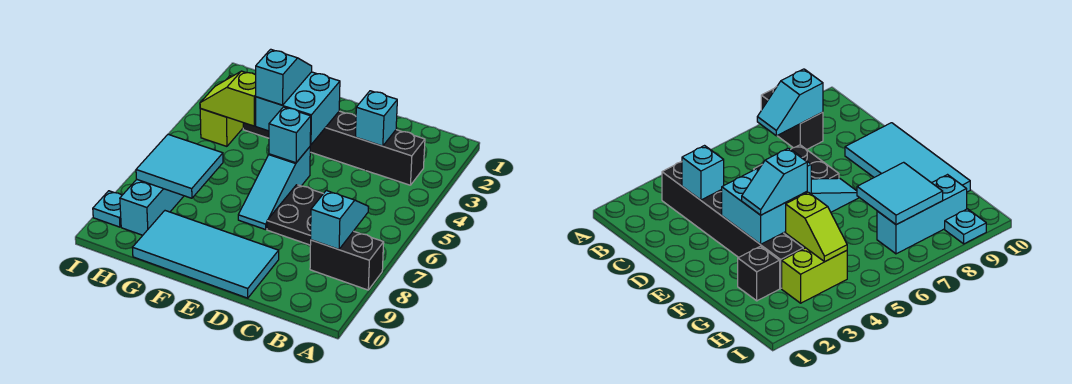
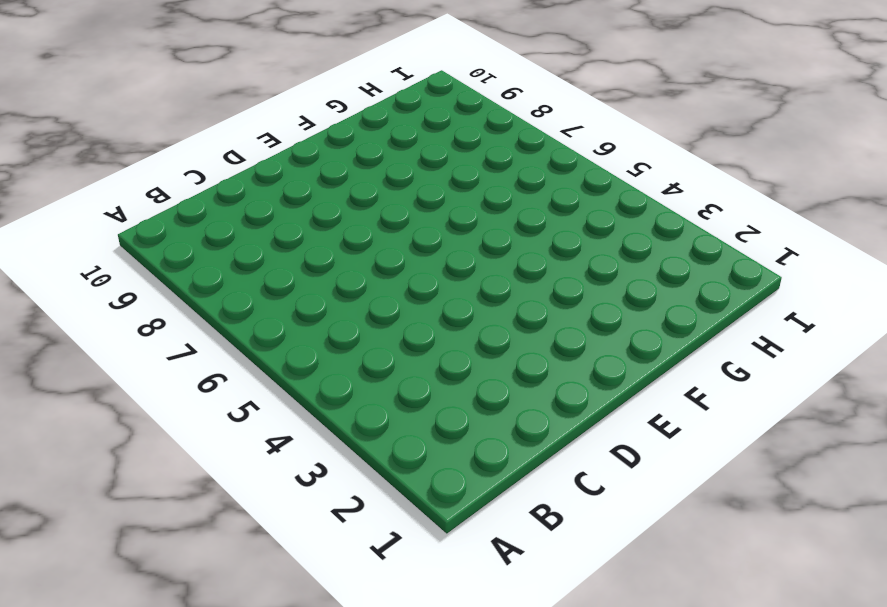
none -> black 1x2 brick [310,231,384,290]
none -> black 1x6 brick [243,111,425,185]
none -> black 2x2 plate [267,185,323,245]

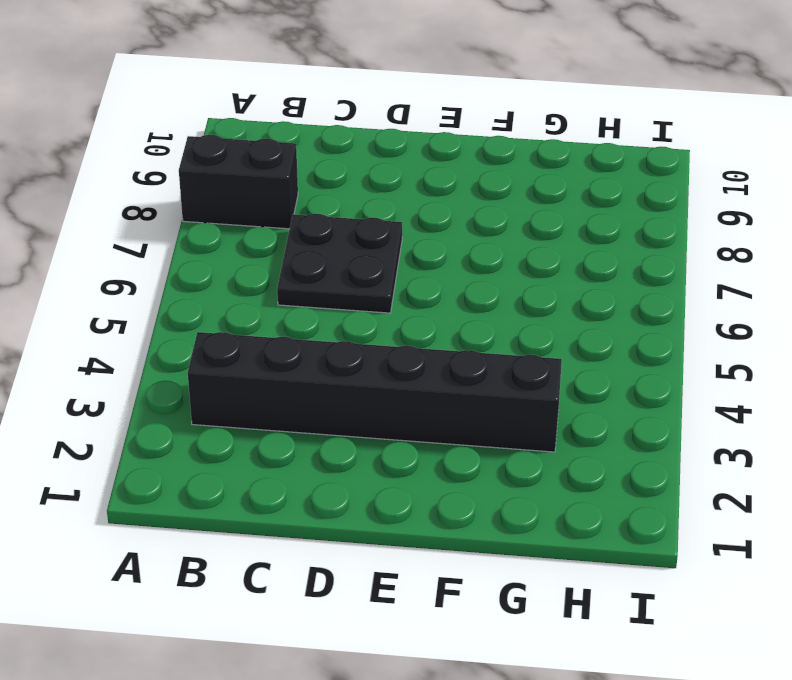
none -> cyan 2x4 tile [132,211,279,298]
none -> cyan 1x3 slope [238,147,310,230]
none -> black 1x1 brick [738,246,780,301]

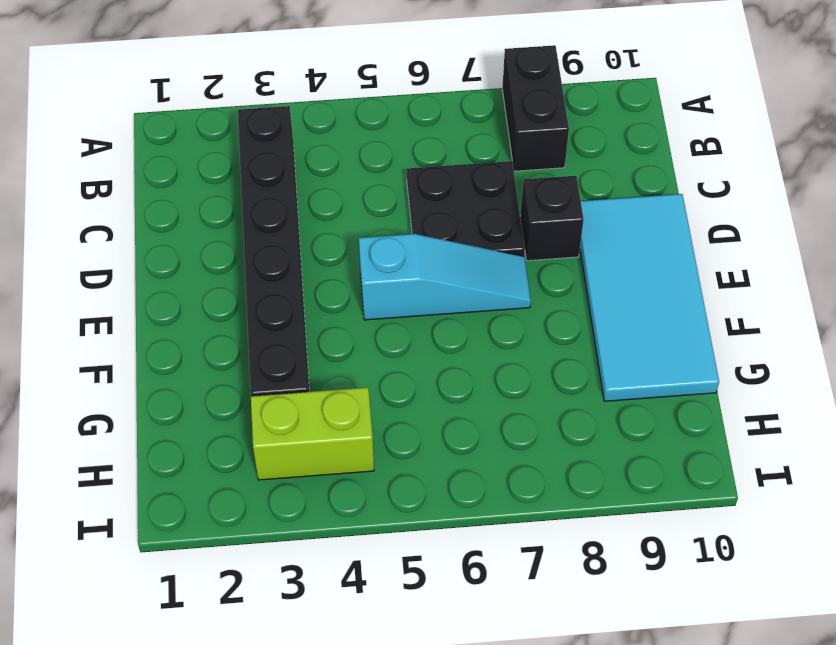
black 1x1 brick [520,176,584,261] -> black 1x1 brick moved to [738,246,780,301]
none -> cyan 1x3 brick [120,180,184,235]
none -> cyan 1x1 plate [93,191,122,227]
none -> cyan 1x2 slope [311,191,368,249]

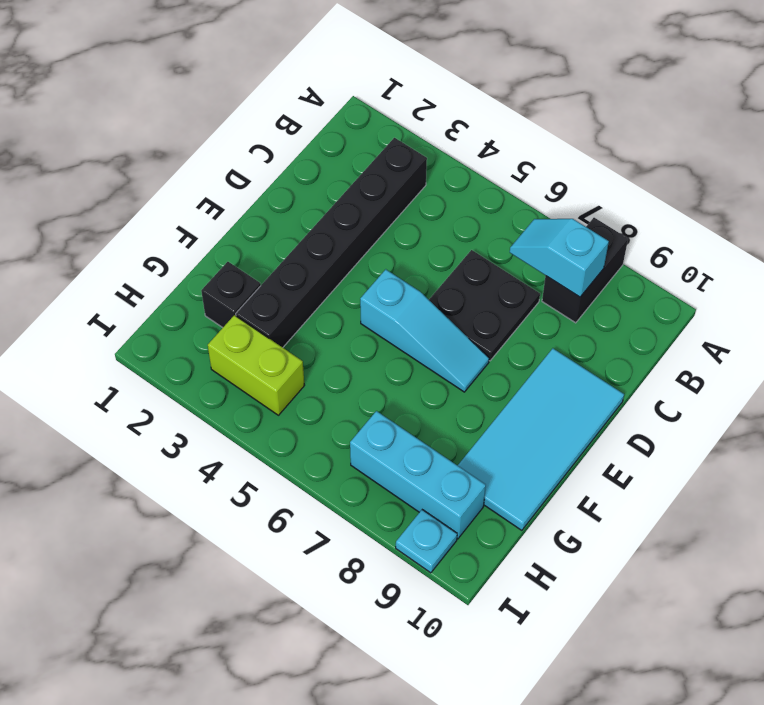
none -> cyan 1x1 brick [355,91,397,146]
none -> cyan 2x2 brick [256,72,340,145]
none -> cyan 1x1 brick [269,107,311,163]

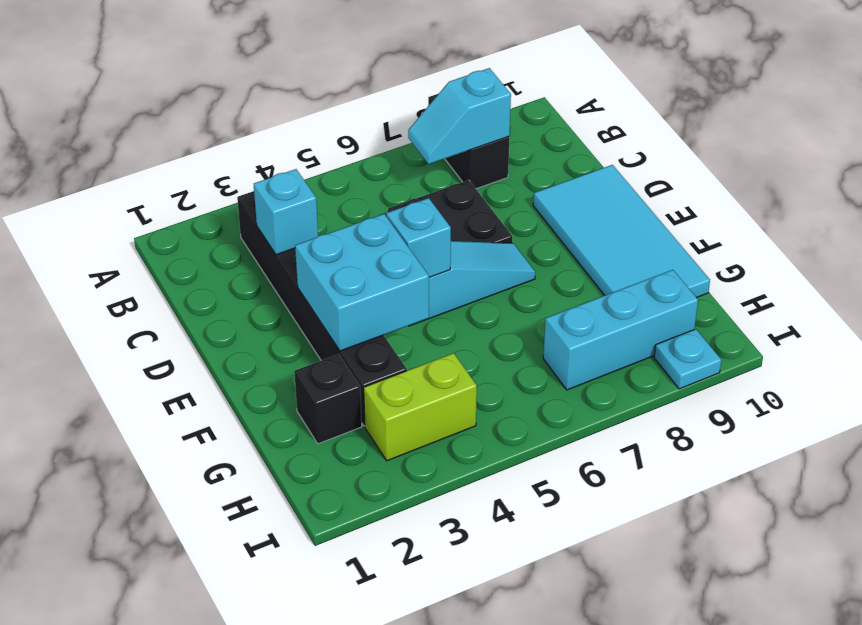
none -> lime 1x2 slope [200,71,256,126]
none -> cyan 2x2 tile [136,134,223,198]
none -> cyan 1x2 slope [256,49,312,105]

